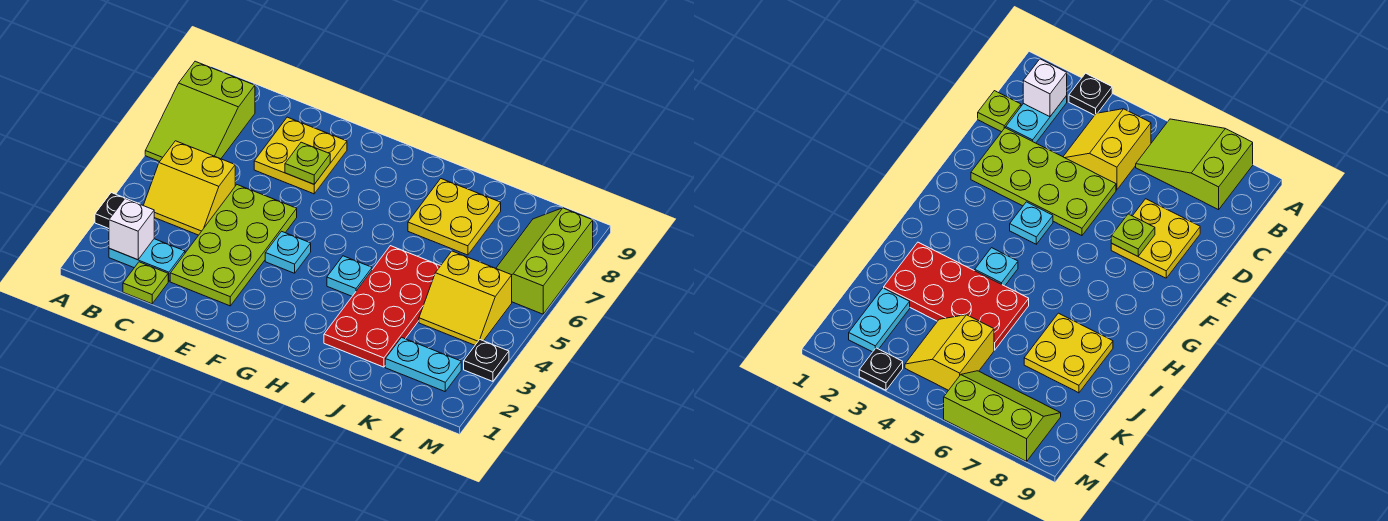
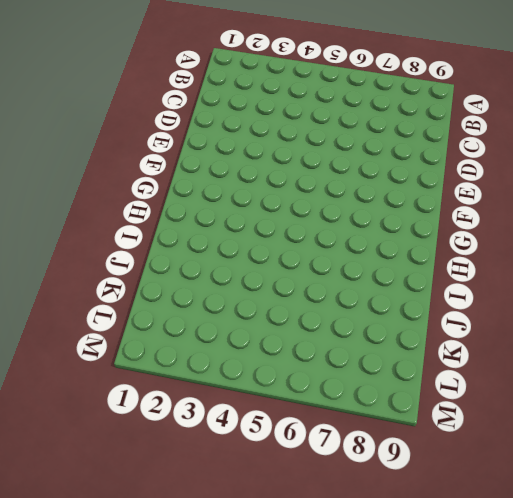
none -> black 1x1 plate [95,193,136,228]
none -> lime 2x3 slope [145,61,255,161]
none -> cyan 1x2 plate [109,239,185,281]

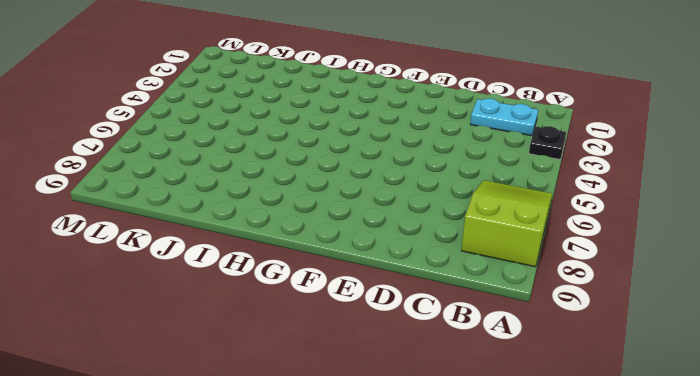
none -> yellow 2x2 slope [143,141,235,235]
none -> lime 1x1 plate [123,262,168,304]
none -> lime 2x4 plate [170,185,297,306]

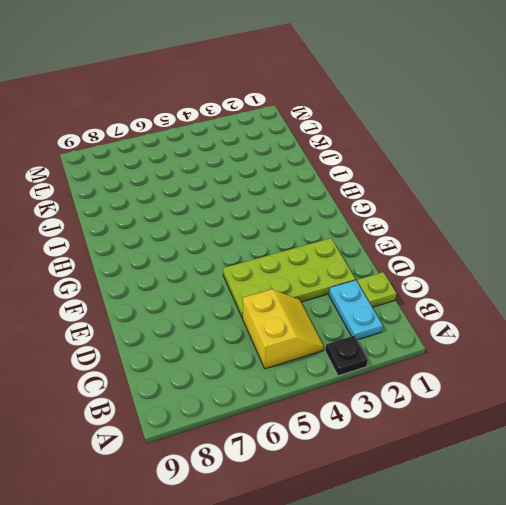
none -> lime 2x3 slope [145,61,255,161]
none -> yellow 2x2 plate [254,117,347,194]
none -> cyan 1x1 plate [265,231,311,273]

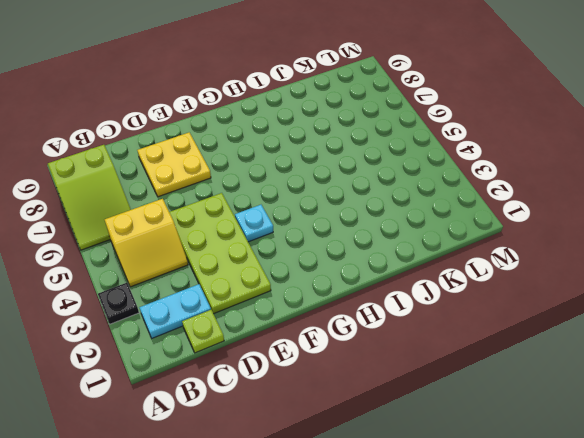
none -> cyan 1x1 plate [327,256,372,296]
none -> red 2x4 plate [324,246,440,367]
none -> yellow 2x2 plate [408,179,501,255]

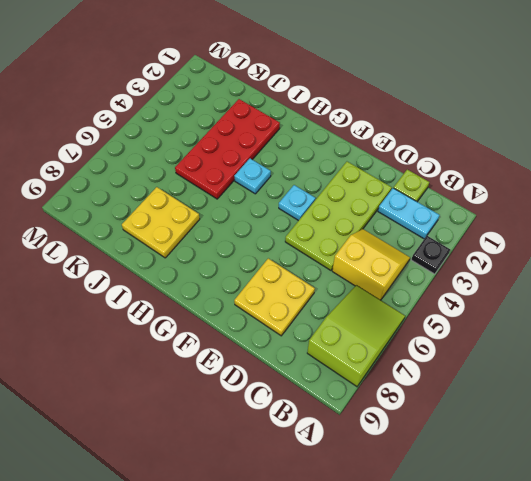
none -> cyan 1x2 plate [385,337,461,391]
none -> yellow 2x2 slope [419,251,512,345]
none -> lime 2x3 slope [496,208,593,314]

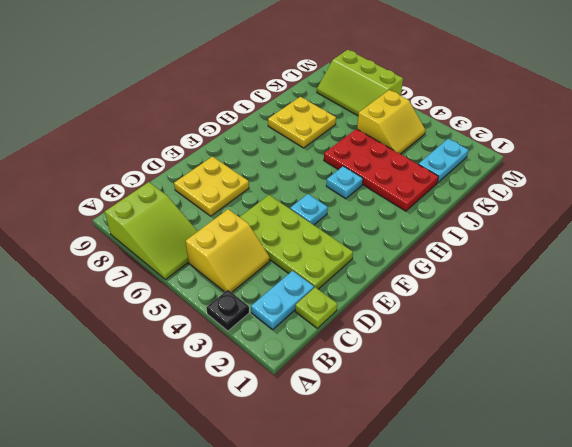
none -> black 1x1 plate [464,340,509,381]
none -> white 1x1 brick [109,198,154,260]
none -> lime 1x1 plate [285,142,330,184]

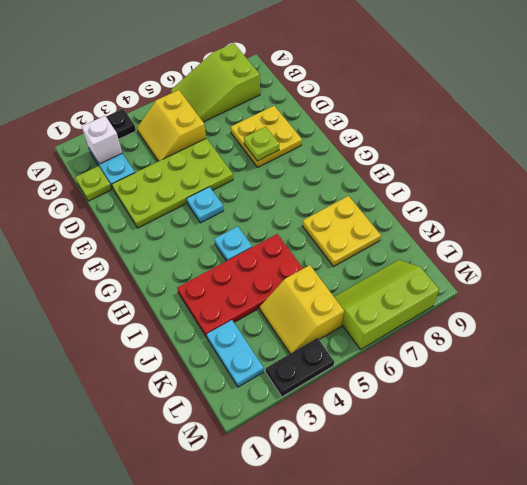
black 1x2 plate [266,338,334,397] -> black 1x1 plate [464,340,509,381]

